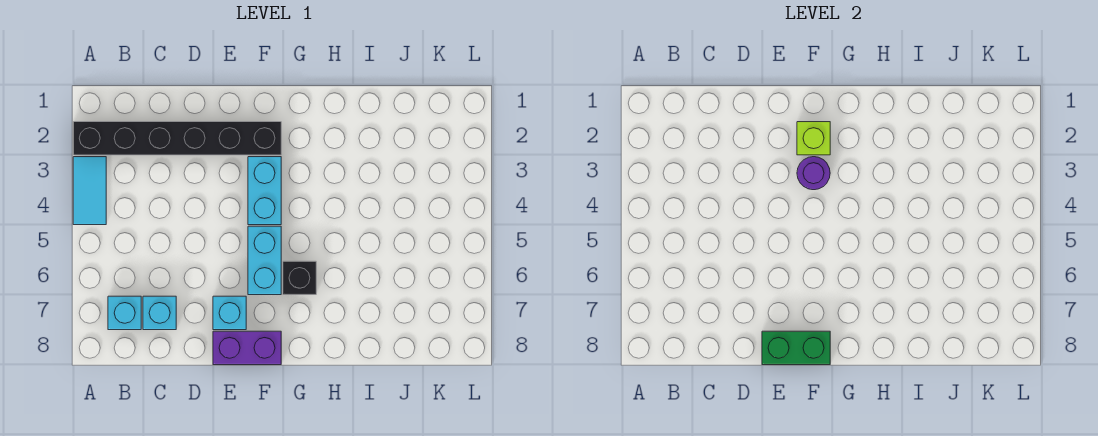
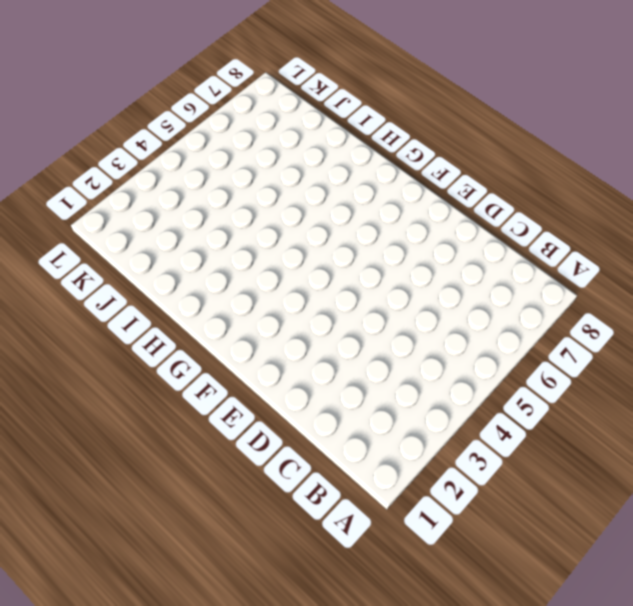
none -> black 1x6 brick [73,122,281,155]
none -> cyan 1x2 tile [73,157,106,225]
none -> cyan 1x1 brick [108,296,141,330]

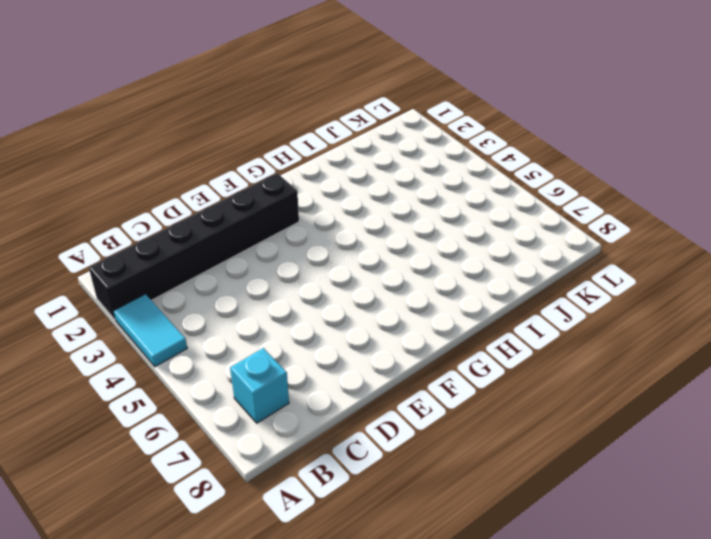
none -> cyan 1x1 brick [143,296,176,330]
none -> cyan 1x1 brick [213,296,246,330]
none -> purple 1x2 brick [213,331,281,365]

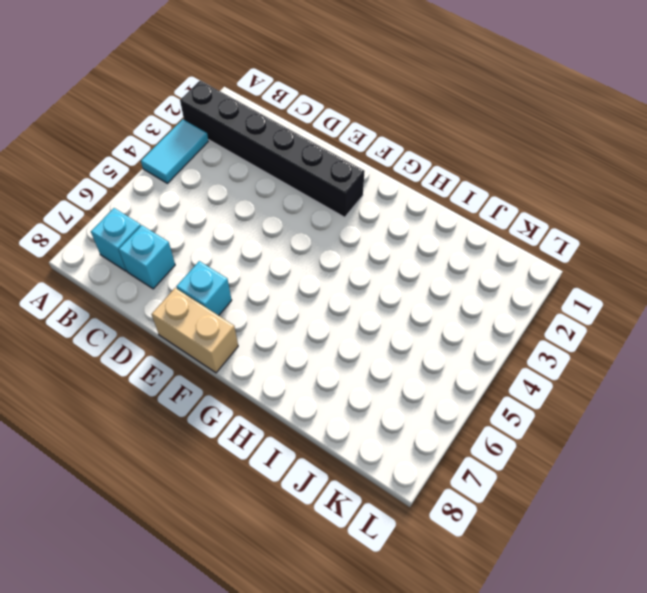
tan 1x2 brick [152,288,238,373] -> purple 1x2 brick [213,331,281,365]
none -> cyan 1x2 brick [248,157,281,225]
none -> cyan 1x2 brick [248,226,281,295]
none -> black 1x1 brick [283,261,316,295]

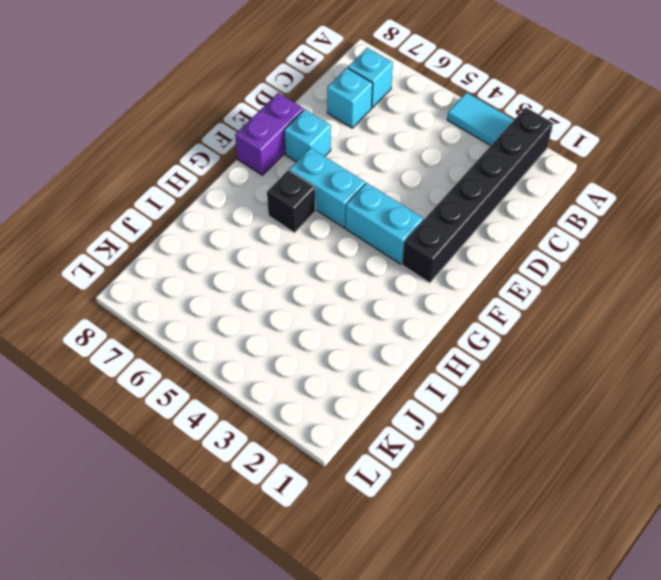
none -> green 1x2 brick [762,331,830,365]
none -> lime 1x1 brick [797,122,830,155]
none -> purple 1x1 round brick [797,157,830,190]

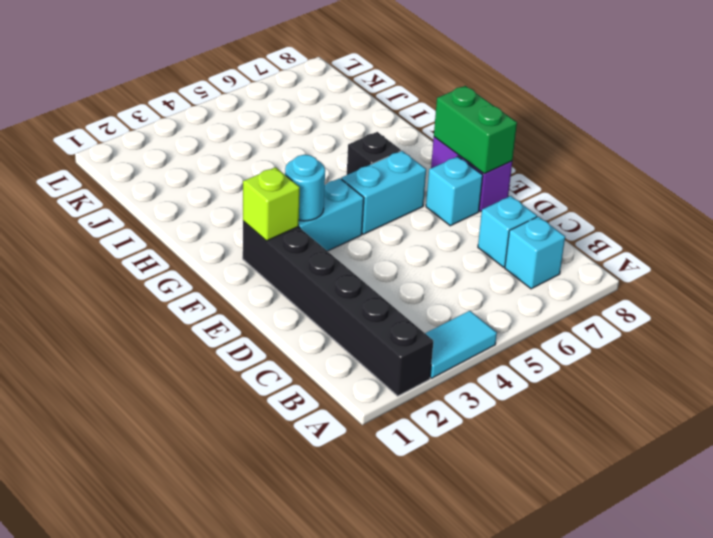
cyan 1x1 round brick [285,155,325,221] -> purple 1x1 round brick [797,157,830,190]

